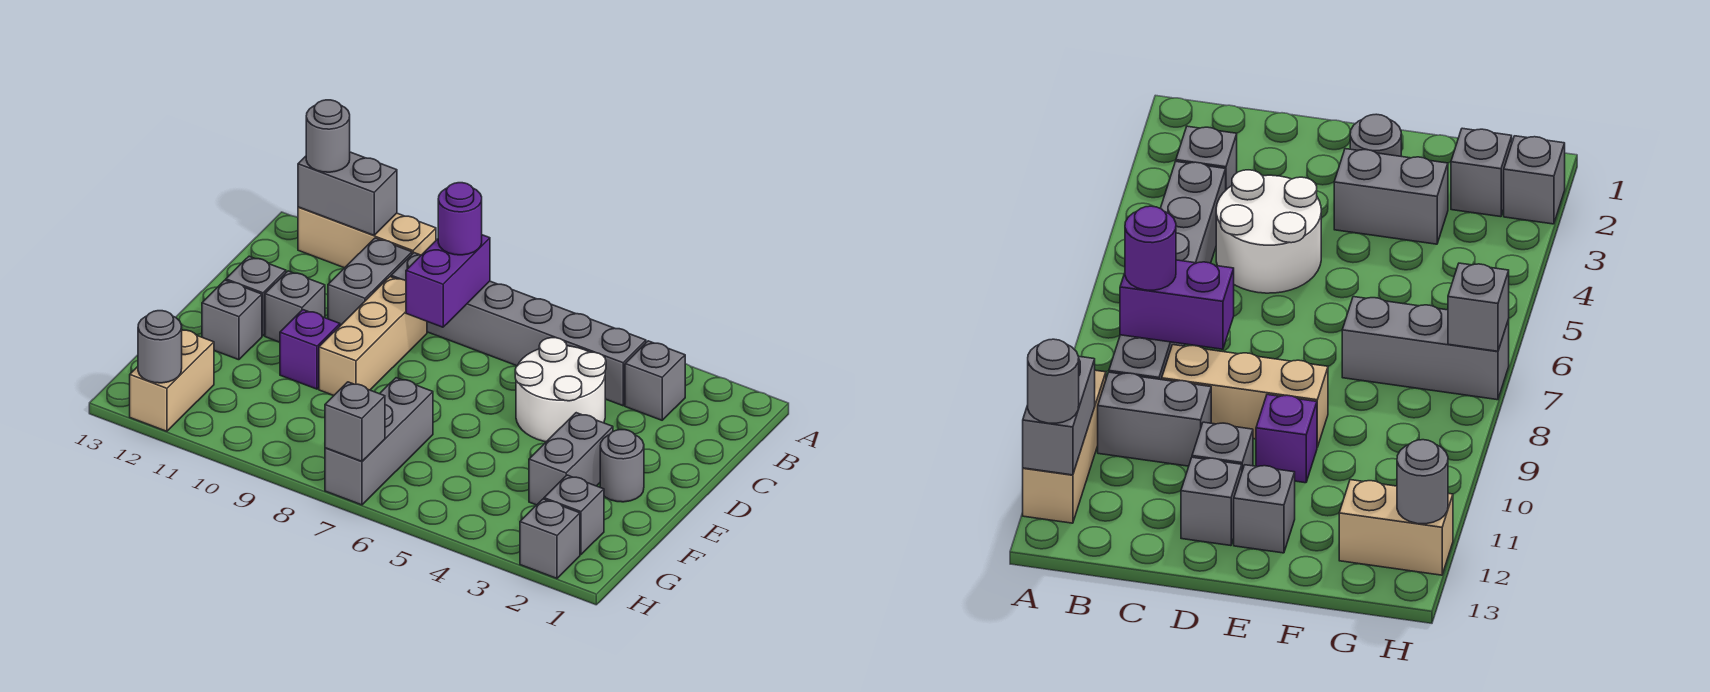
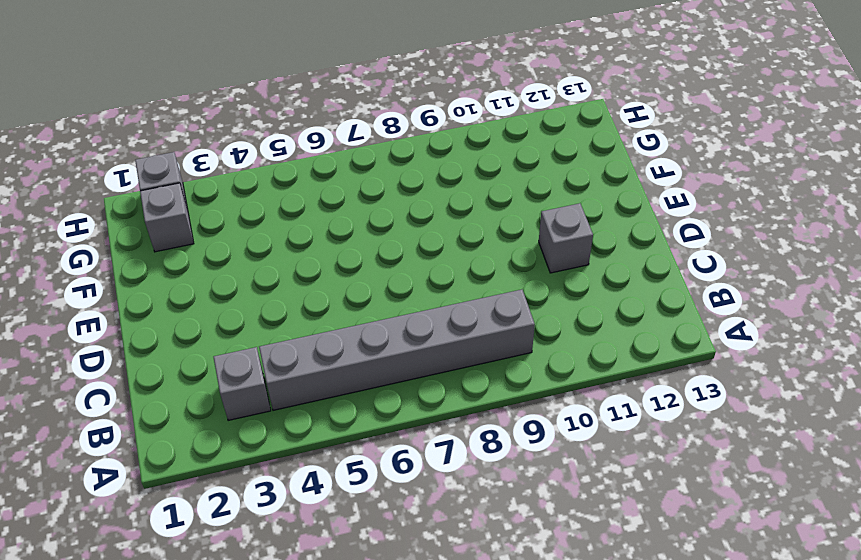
none -> tan 1x3 brick [298,207,436,268]
none -> grey 1x2 brick [328,238,412,326]
none -> white 2x2 round brick [515,338,606,442]

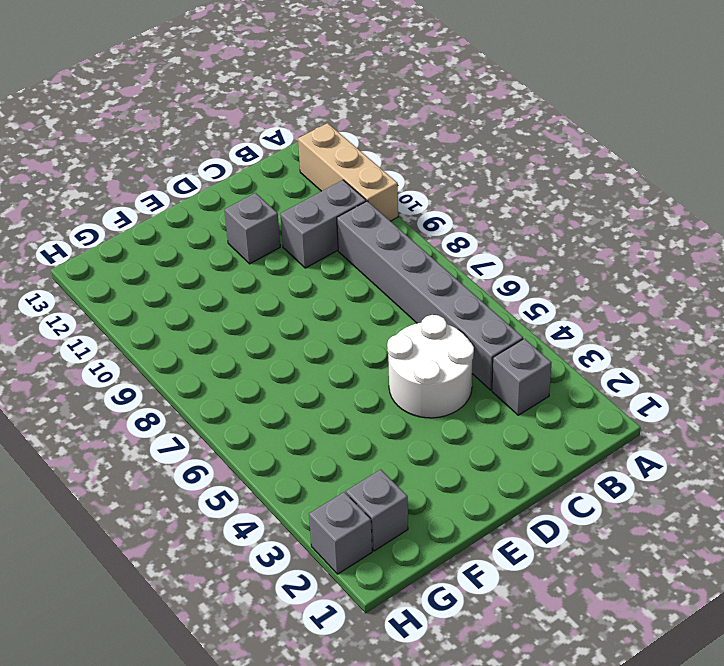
none -> tan 1x3 brick [319,277,427,396]
none -> grey 1x1 brick [226,256,286,336]
none -> grey 1x1 round brick [600,430,644,502]

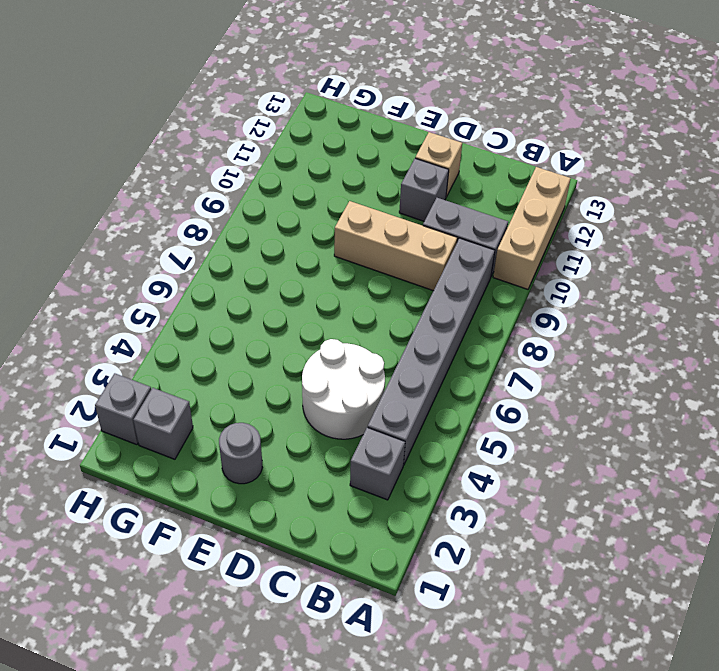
tan 1x1 brick [415,132,462,197] -> grey 1x1 brick [226,256,286,336]
none -> grey 1x2 brick [529,413,613,505]
none -> purple 1x1 brick [280,310,340,389]
none -> grey 1x1 brick [202,280,262,360]

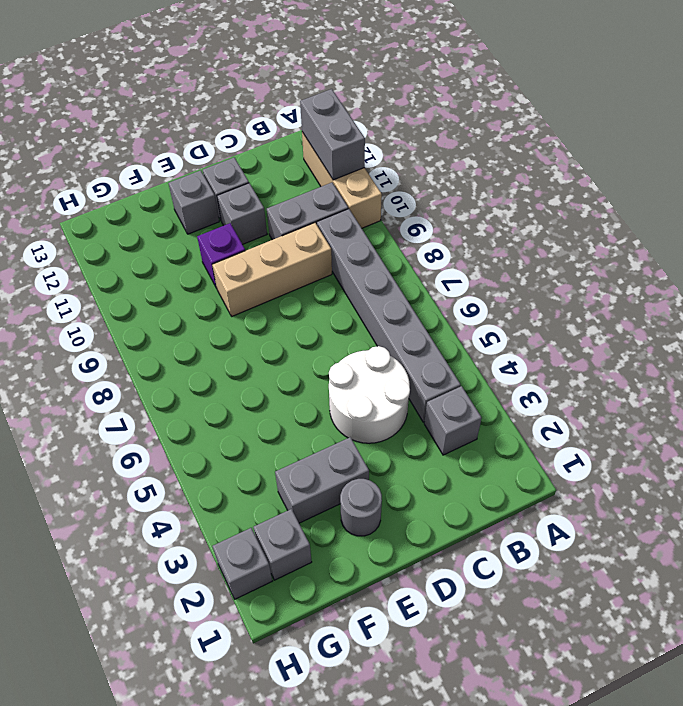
none -> grey 1x3 brick [325,378,433,505]
none -> tan 1x2 brick [130,330,214,431]
none -> purple 1x2 brick [406,235,490,327]

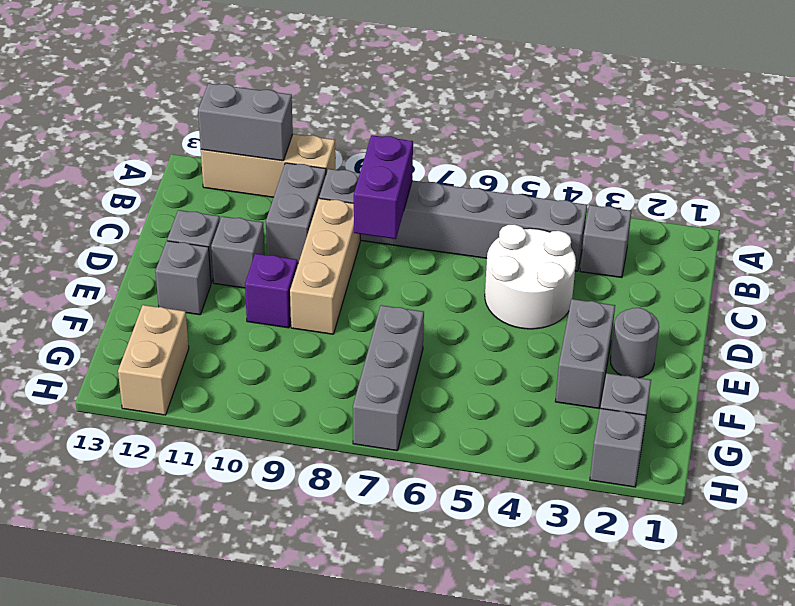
none -> grey 1x1 brick [325,382,385,461]
none -> grey 1x1 round brick [138,311,182,383]
none -> grey 1x1 round brick [306,100,350,172]

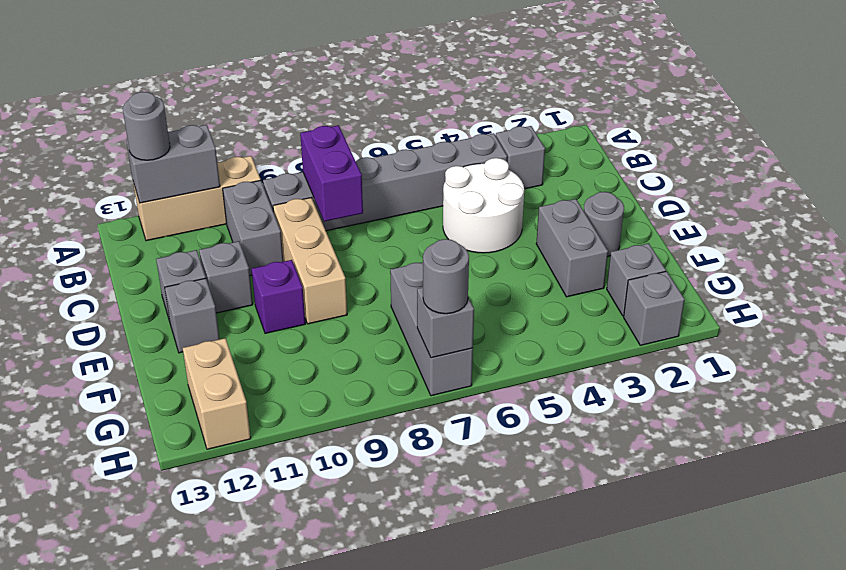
grey 1x1 round brick [423,239,469,314] -> grey 1x1 round brick moved to [138,311,182,383]
none -> purple 1x1 round brick [438,183,482,255]

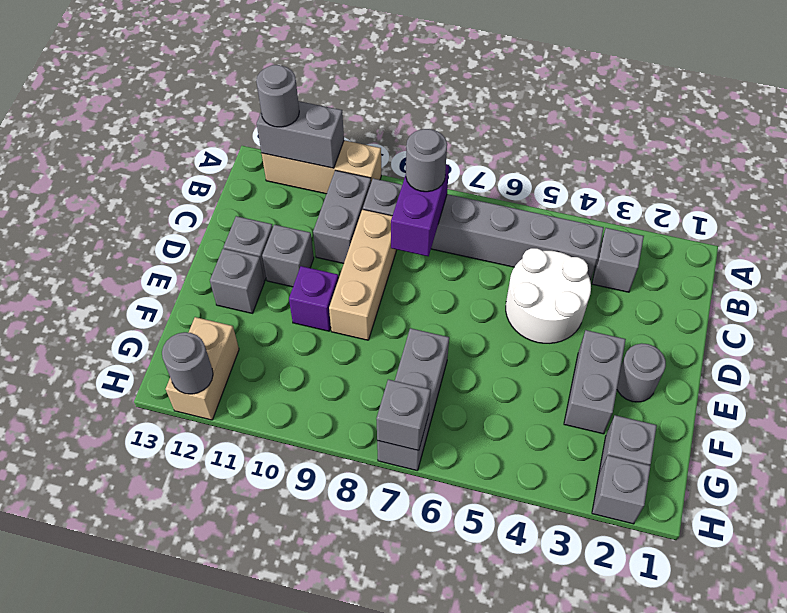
grey 1x1 round brick [406,129,447,192] -> purple 1x1 round brick [438,183,482,255]

